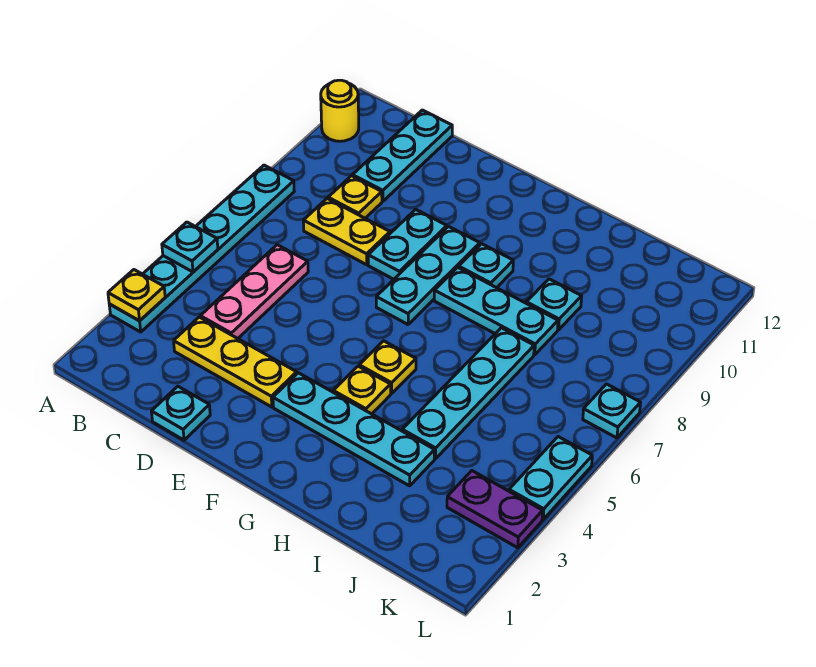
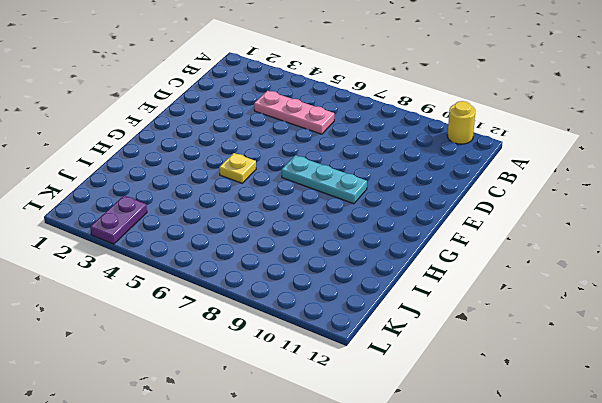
none -> cyan 1x6 plate [109,165,294,332]
none -> yellow 1x3 plate [174,317,297,407]
none -> yellow 1x2 plate [303,199,390,265]

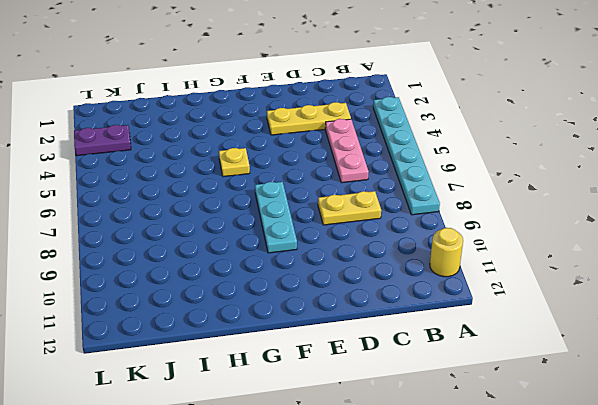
none -> yellow 1x1 plate [328,176,382,218]
none -> cyan 1x3 plate [353,110,452,201]
none -> cyan 1x1 plate [151,386,210,440]

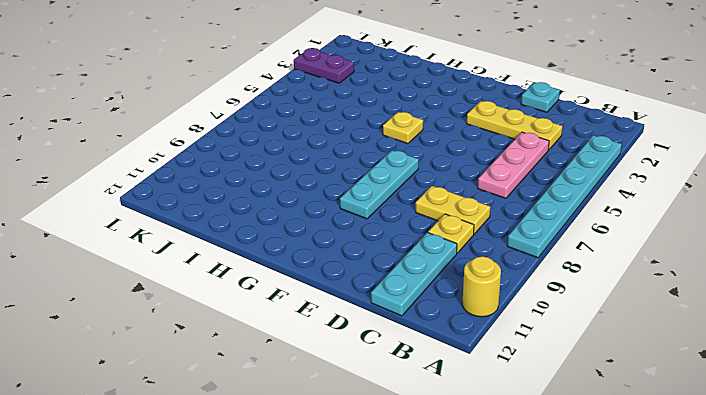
none -> cyan 1x2 plate [368,209,447,279]
none -> cyan 1x4 plate [273,373,435,486]
none -> yellow 1x1 plate [333,366,391,414]

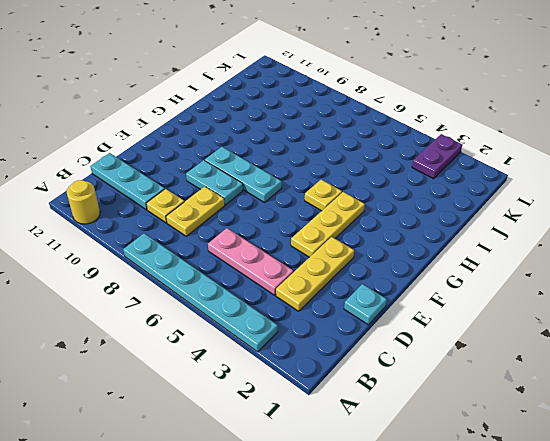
yellow 1x3 plate [291,192,365,257] -> yellow 1x1 plate [333,366,391,414]
none -> cyan 1x4 plate [273,373,435,486]
none -> cyan 1x3 plate [434,267,558,355]
none -> cyan 1x1 plate [459,244,513,288]

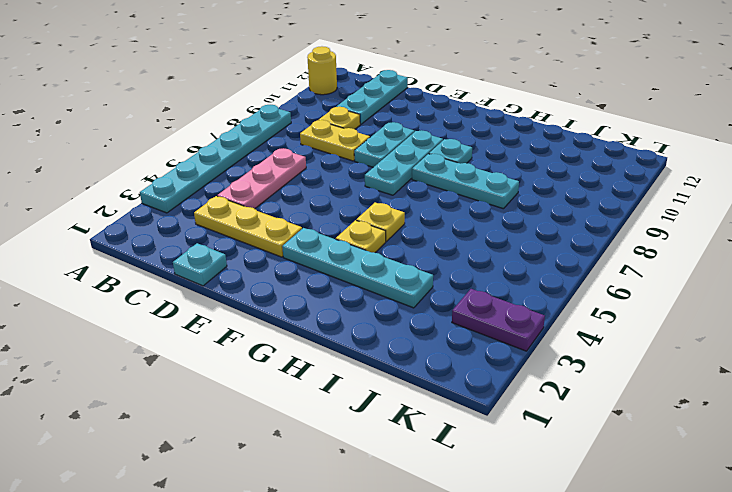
none -> cyan 1x4 plate [402,328,534,459]
none -> cyan 1x1 plate [526,279,582,330]
none -> cyan 1x2 plate [509,437,592,519]

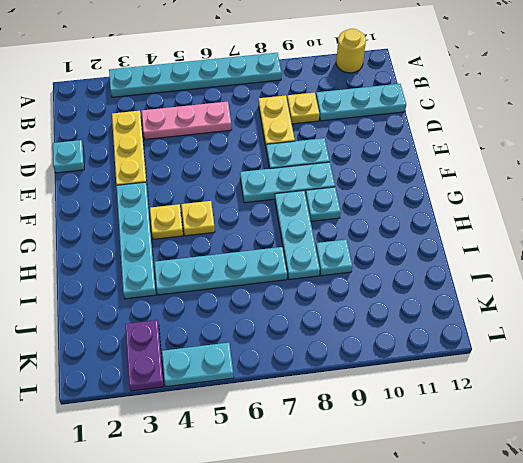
none -> cyan 1x1 plate [583,384,641,438]
none -> yellow 1x1 plate [108,270,165,321]
none -> cyan 1x1 plate [162,222,218,272]

